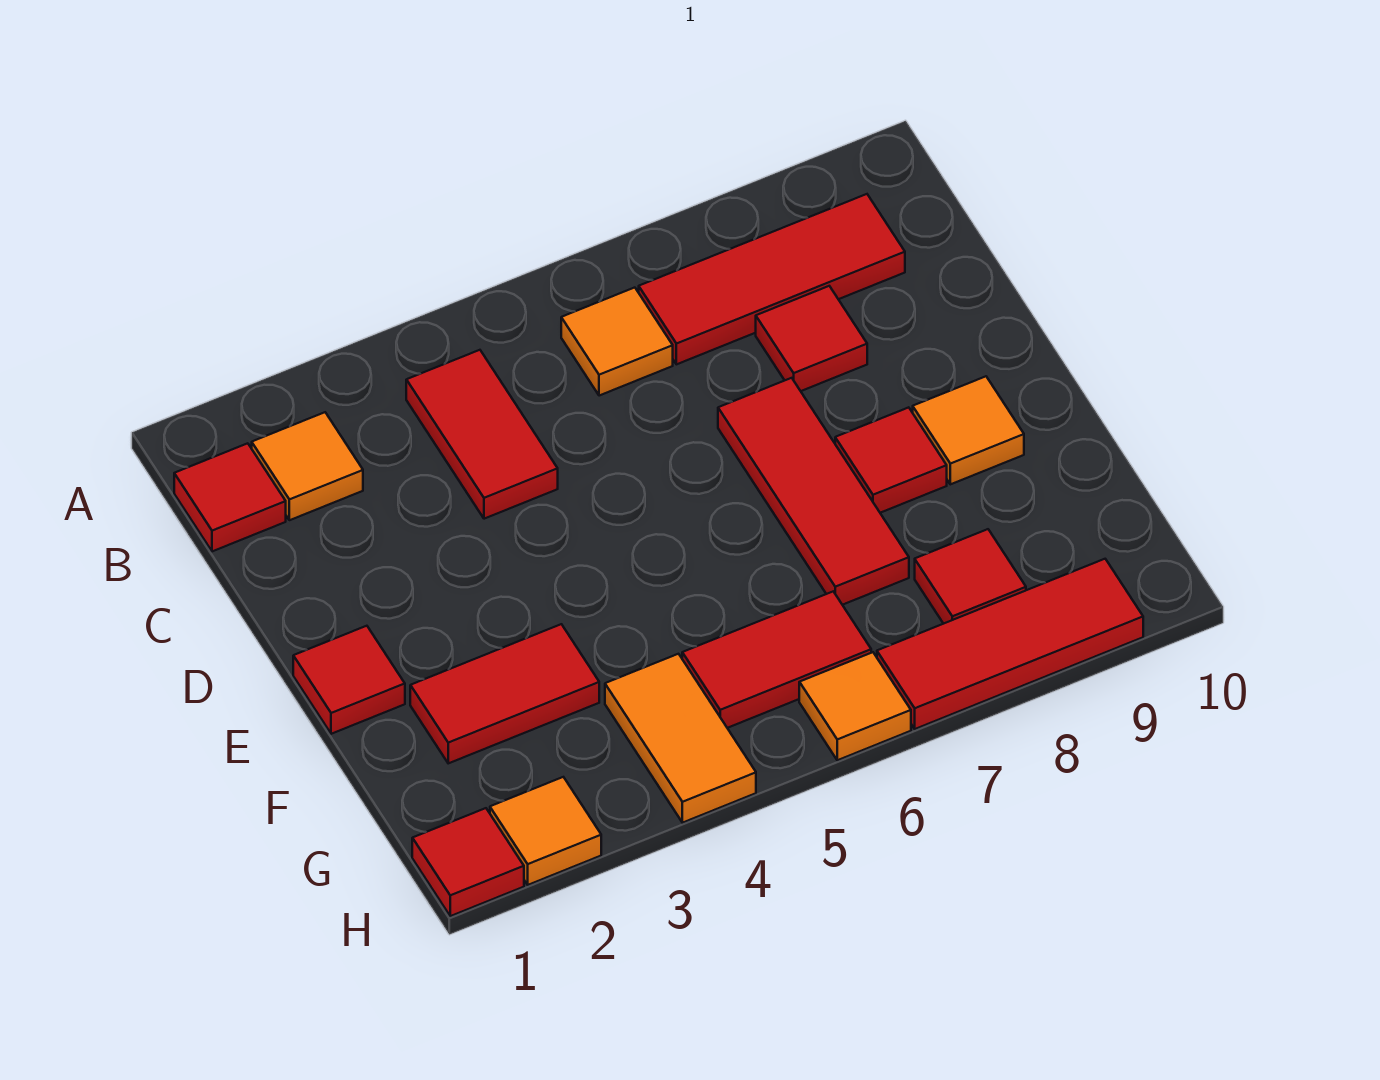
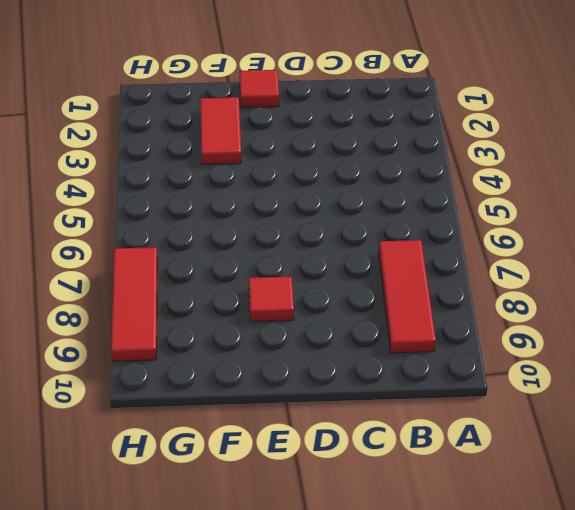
none -> red 1x1 tile [174,443,286,551]
none -> orange 1x1 tile [252,412,363,520]
none -> red 1x2 tile [406,350,558,519]

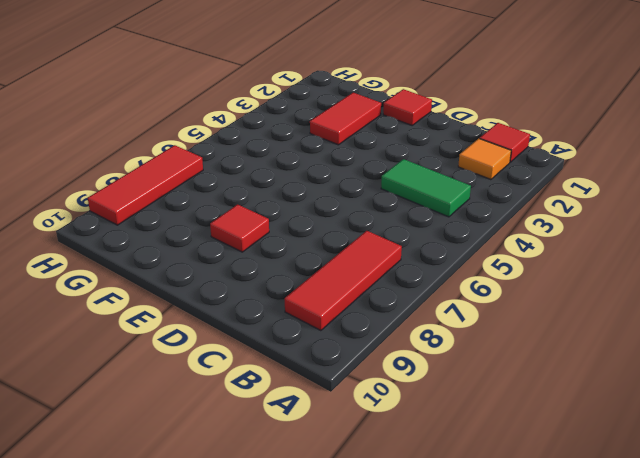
green 1x2 tile [381,159,471,217] -> red 1x2 tile [406,350,558,519]
none -> orange 1x1 tile [561,288,673,396]
none -> red 1x1 tile [756,286,867,391]
none -> red 1x3 tile [718,378,909,605]

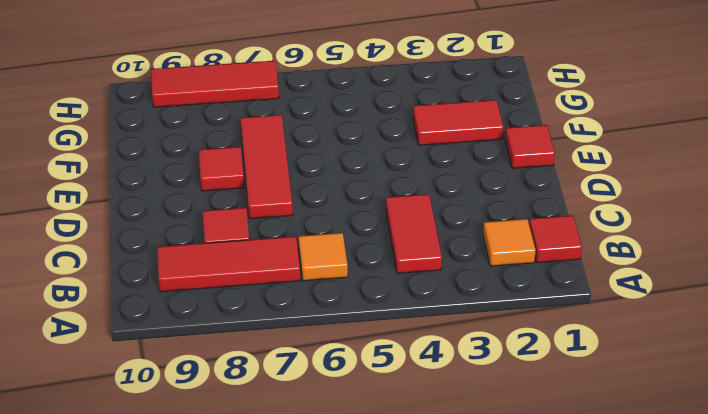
none -> orange 1x1 tile [913,376,1024,484]
none -> orange 1x2 tile [605,654,756,823]
none -> red 1x2 tile [682,591,871,728]

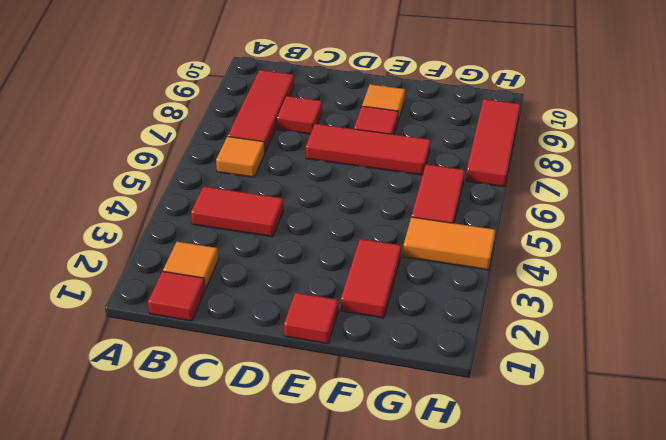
none -> red 1x1 tile [915,529,1026,624]
none -> red 1x1 tile [412,808,524,916]
none -> orange 1x1 tile [490,777,601,885]

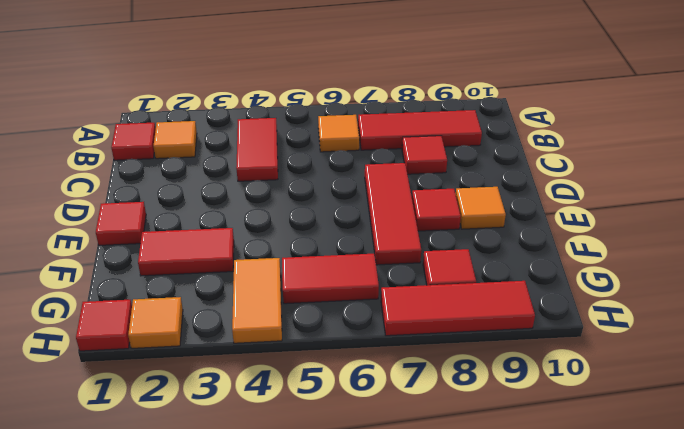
none -> orange 1x1 tile [799,652,911,760]

